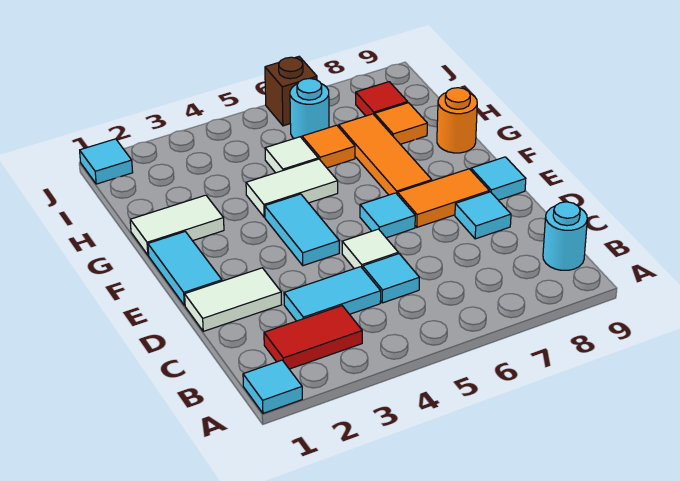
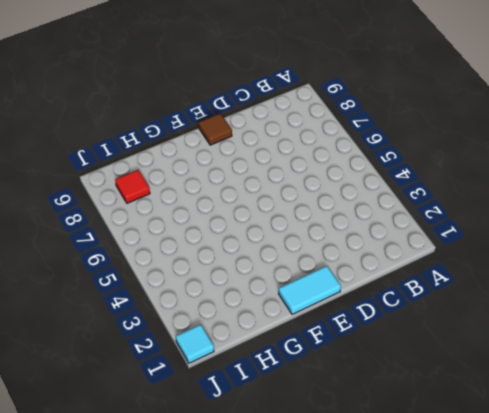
brown 1x1 tile [199,113,232,145] -> cyan 1x1 tile [471,157,526,200]
none -> cyan 1x1 tile [243,360,302,413]
none -> red 1x2 tile [264,306,362,369]
none -> cyan 1x1 round brick [543,202,587,270]

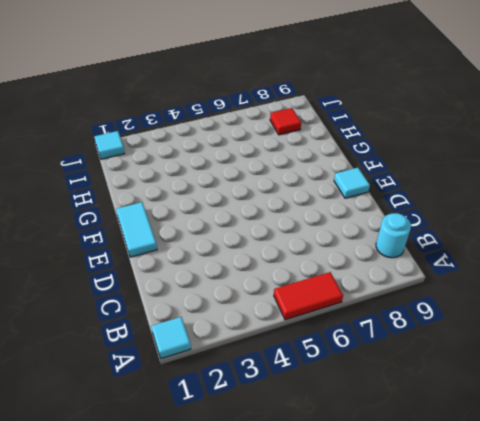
red 1x2 tile [274,272,343,320] -> red 1x2 tile moved to [264,306,362,369]
none -> cyan 1x2 tile [284,267,381,321]
none -> cyan 1x1 tile [363,254,419,303]
none -> white 1x2 tile [185,268,281,331]

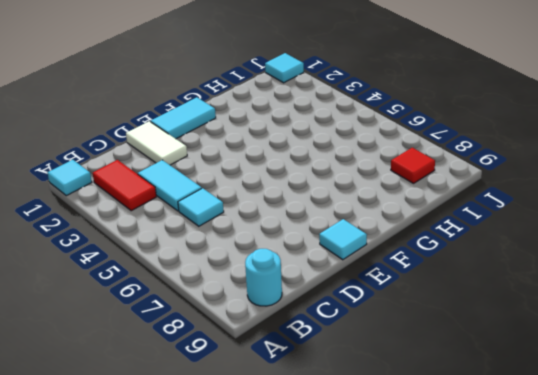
none -> white 1x1 tile [342,229,398,269]
none -> cyan 1x1 tile [455,192,511,239]
none -> cyan 1x2 tile [265,194,339,266]

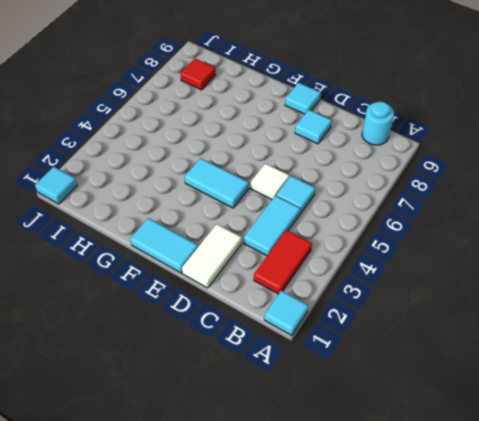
none -> cyan 1x1 tile [360,193,415,238]
none -> orange 1x2 tile [398,169,489,227]
none -> orange 1x3 tile [339,114,432,195]

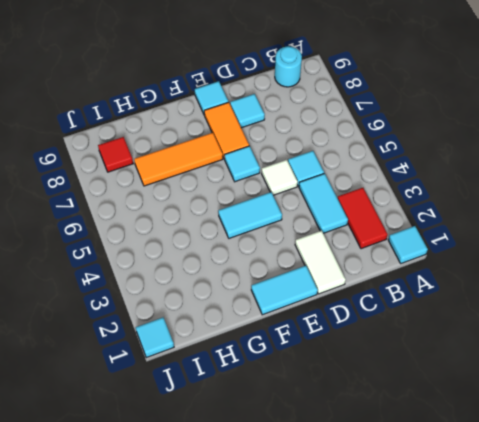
none -> white 1x2 tile [130,195,224,255]
none -> white 1x2 tile [246,159,338,217]
none -> orange 1x1 round brick [437,88,477,153]

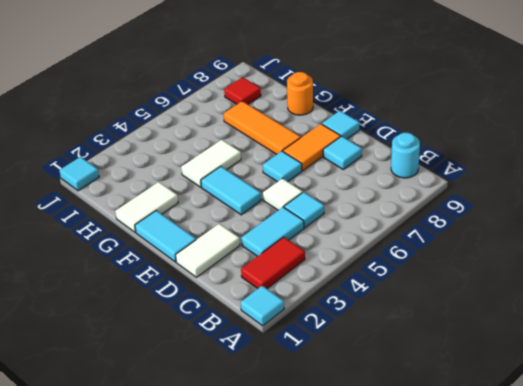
none -> white 1x1 tile [265,137,318,173]
none -> orange 1x1 tile [302,125,355,168]
none -> orange 1x1 tile [375,103,427,144]

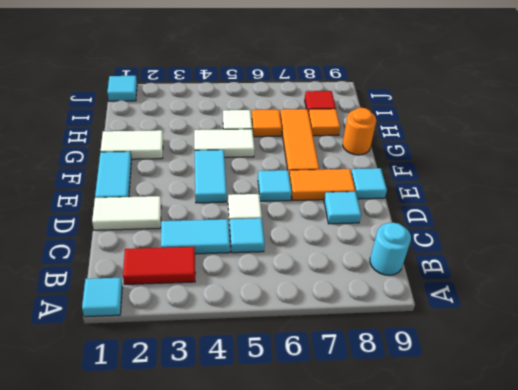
none -> cyan 1x1 round brick [290,78,329,139]
none -> brown 1x1 brick [265,57,317,126]

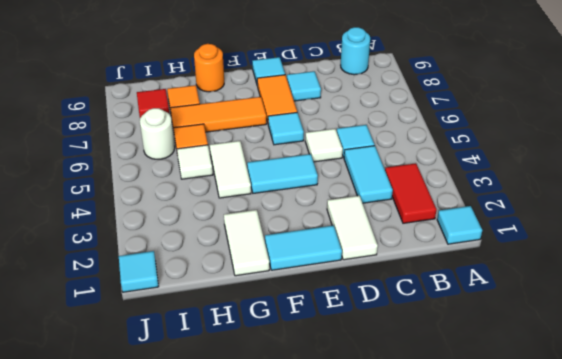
white 1x1 round brick [140,108,175,159] -> cyan 1x1 round brick [290,78,329,139]
none -> brown 1x1 brick [265,57,317,126]

